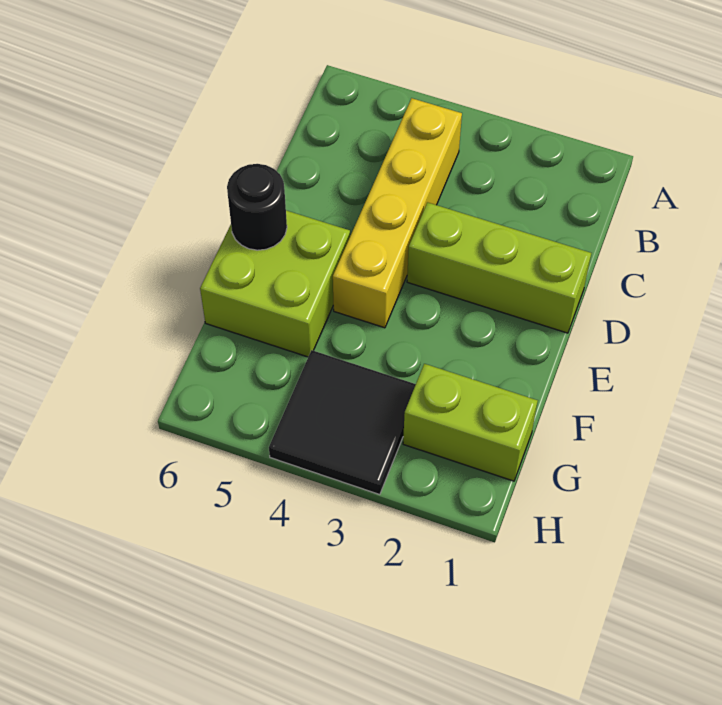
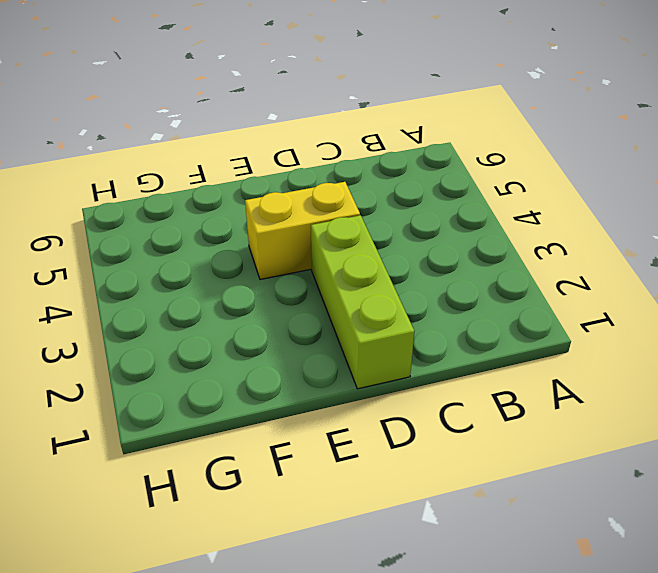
yellow 1x2 brick [245,182,360,280] -> yellow 1x4 brick [333,98,462,328]
none -> lime 2x2 brick [200,210,350,357]
none -> lime 1x2 brick [403,364,538,481]

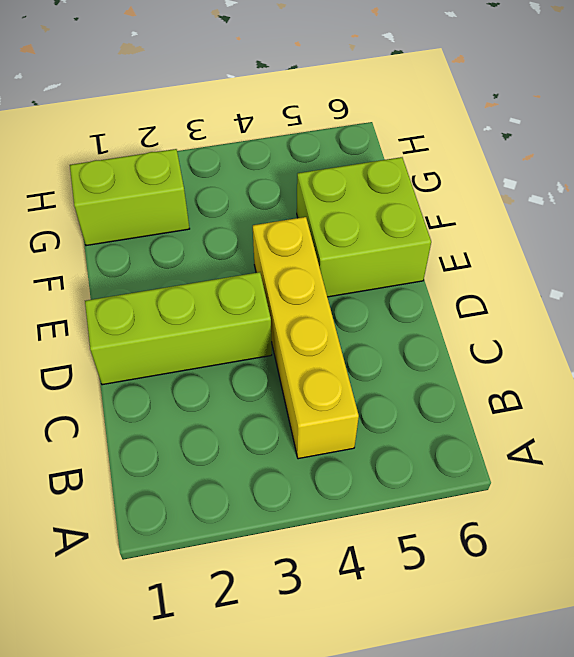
none -> black 2x2 tile [269,350,416,495]
none -> black 1x1 round brick [227,164,287,250]

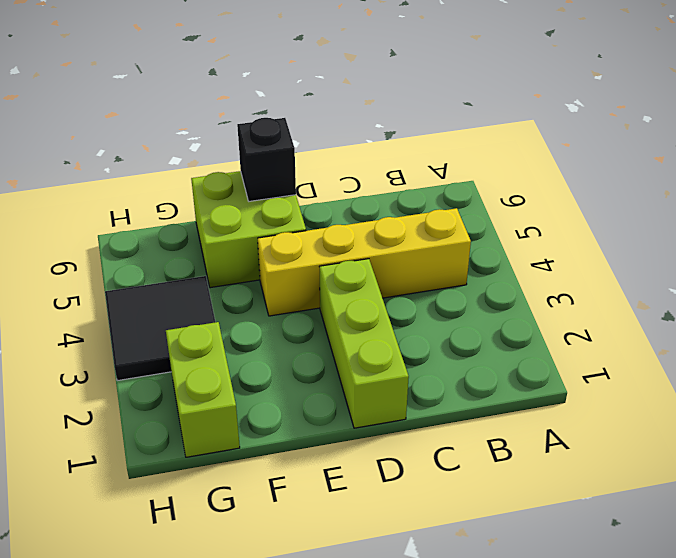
black 1x1 brick [237,118,296,201] -> black 1x1 round brick [227,164,287,250]

